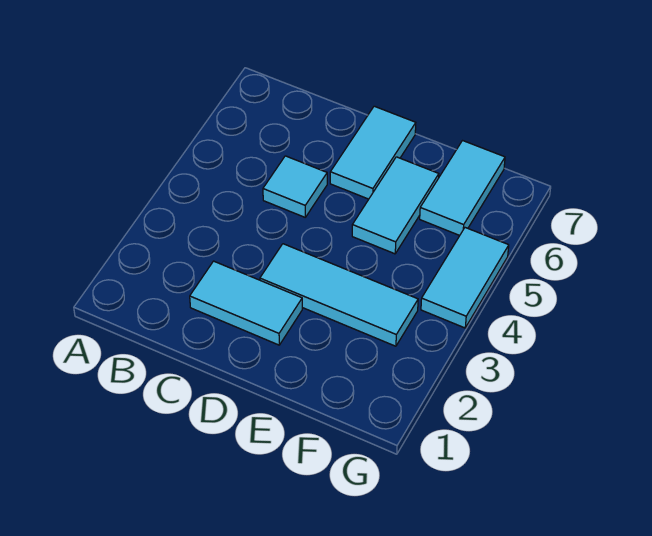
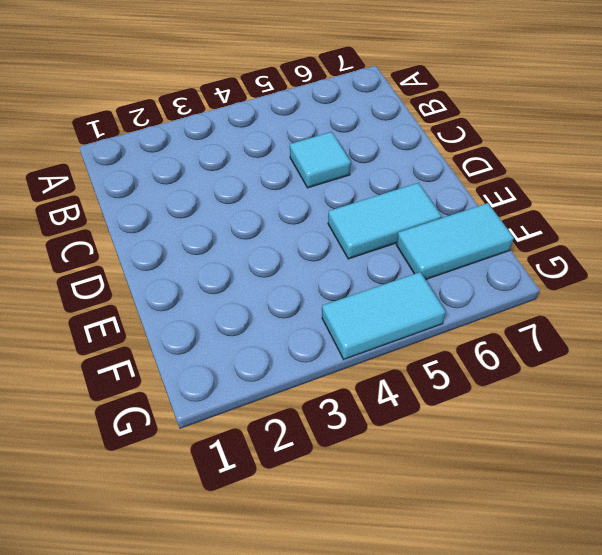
none -> cyan 1x2 tile [190,261,302,345]
none -> cyan 1x3 tile [260,244,418,346]

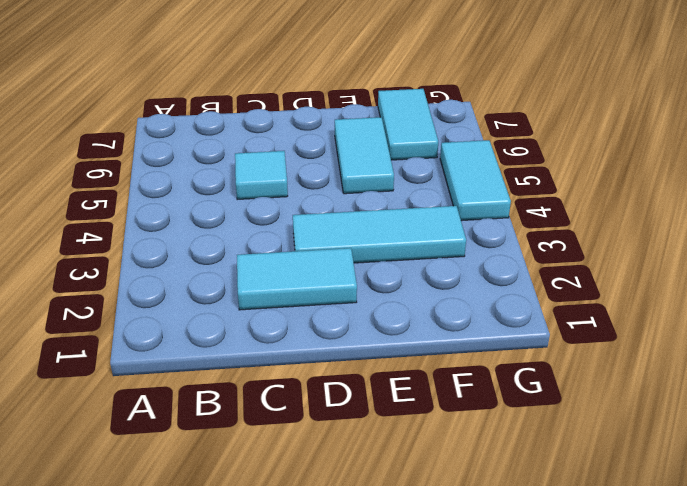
none -> cyan 1x2 tile [330,106,416,199]

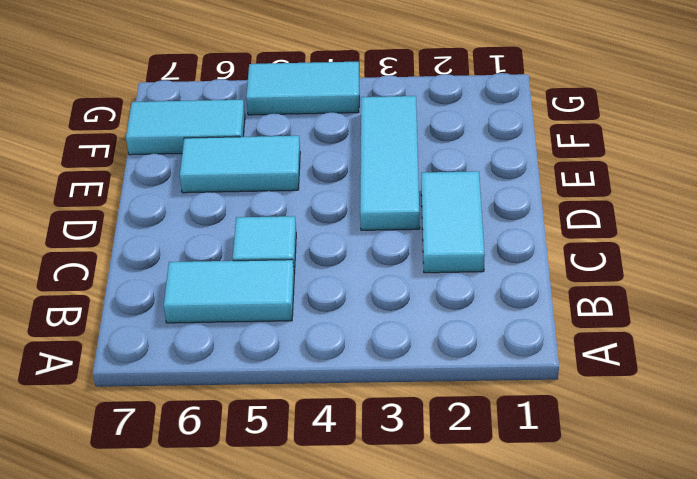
cyan 1x2 tile [164,260,294,323] -> cyan 1x2 tile moved to [330,106,416,199]

